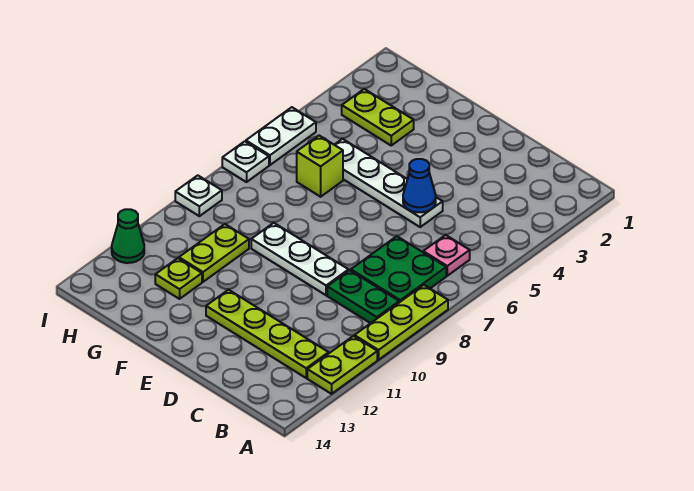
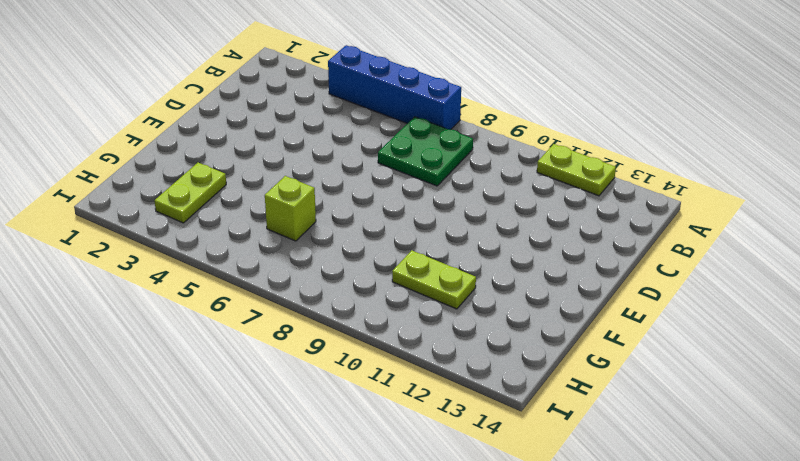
blue 1x4 brick [328,45,461,130] -> none
none -> lime 1x3 plate [354,285,448,360]
none -> pink 1x1 plate [423,235,470,276]
none -> green 1x2 plate [327,270,399,323]

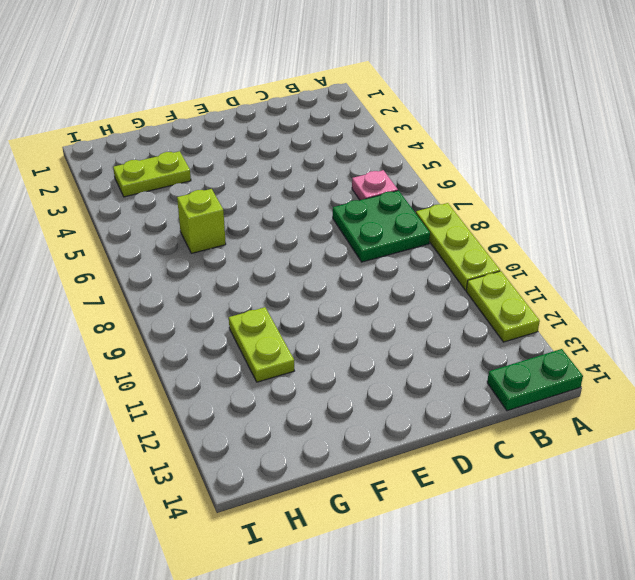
green 1x2 plate [487,349,583,411] -> green 1x2 plate moved to [327,270,399,323]
none -> lime 1x4 plate [206,290,329,378]
none -> white 1x4 plate [335,139,443,227]
none -> white 1x3 plate [251,223,349,295]

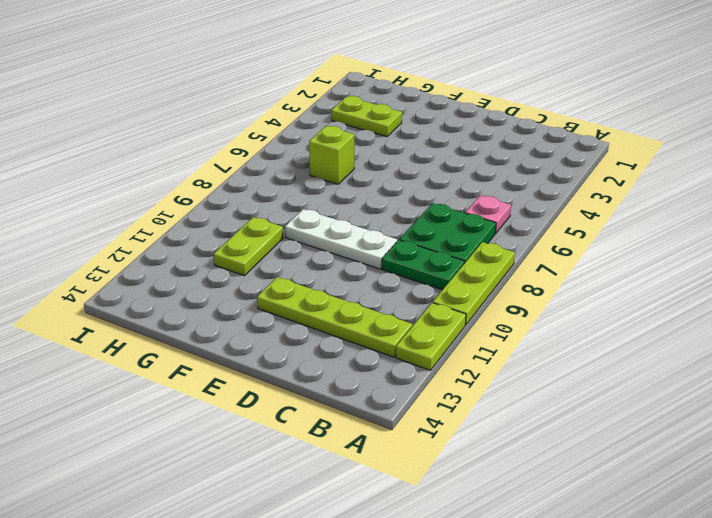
none -> white 1x4 plate [335,139,443,227]
none -> lime 1x1 plate [155,258,202,299]
none -> white 1x2 plate [246,107,316,165]

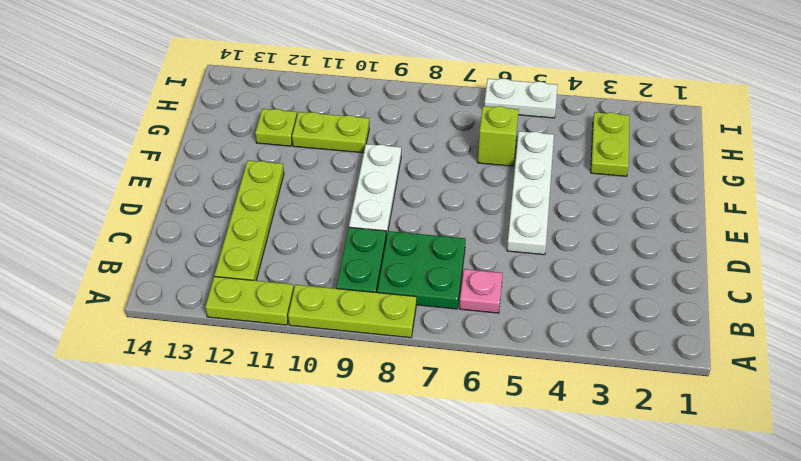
none -> white 1x1 plate [222,141,269,182]
none -> white 1x1 plate [175,175,222,216]
none -> green 1x1 cone [112,209,144,263]

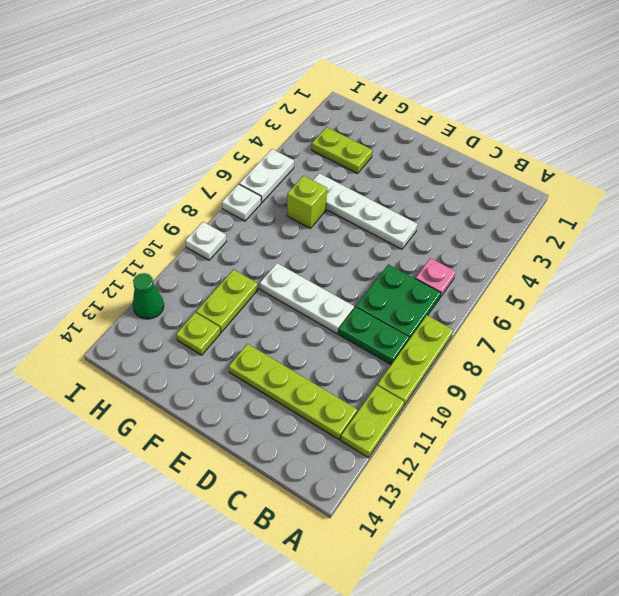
none -> blue 1x1 cone [403,159,436,212]

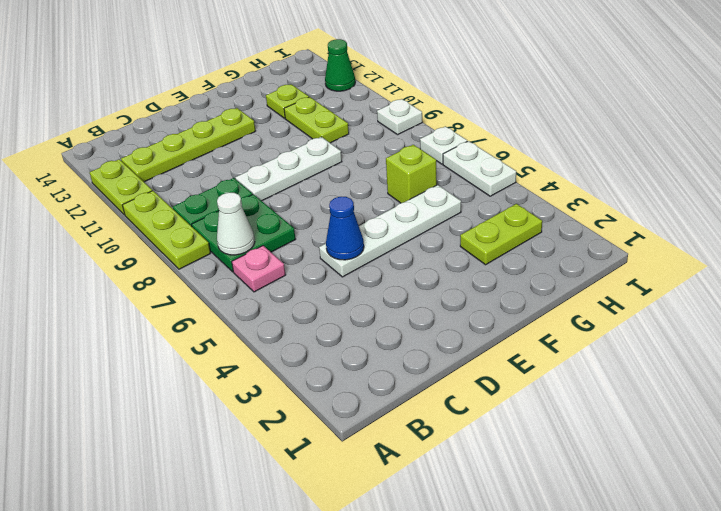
white 1x1 cone [217,193,255,255] -> none

